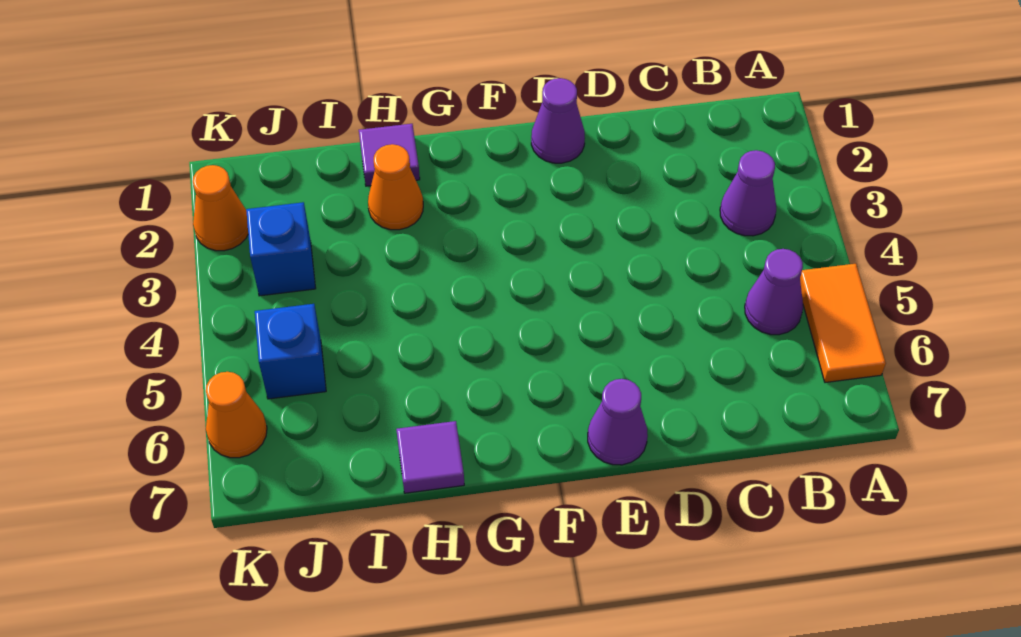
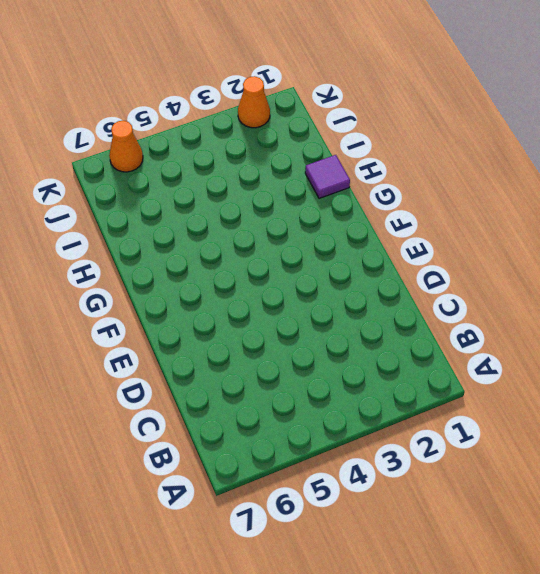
none -> orange 1x2 tile [800,264,886,383]
none -> purple 1x1 cone [720,150,776,236]
none -> purple 1x1 cone [745,249,803,335]

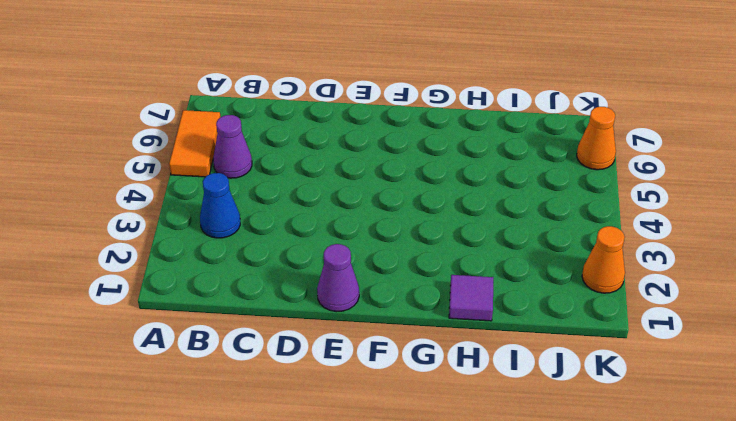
blue 1x1 cone [200,173,240,238] -> purple 1x1 cone [720,150,776,236]
none -> purple 1x1 cone [588,379,648,465]
none -> orange 1x1 cone [368,144,423,230]
none -> purple 1x1 tile [396,421,464,493]

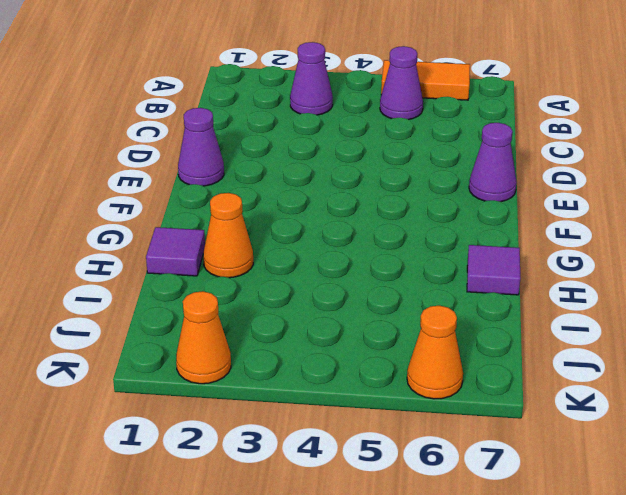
none -> blue 1x1 brick [246,202,316,296]
none -> blue 1x1 brick [255,304,326,399]

